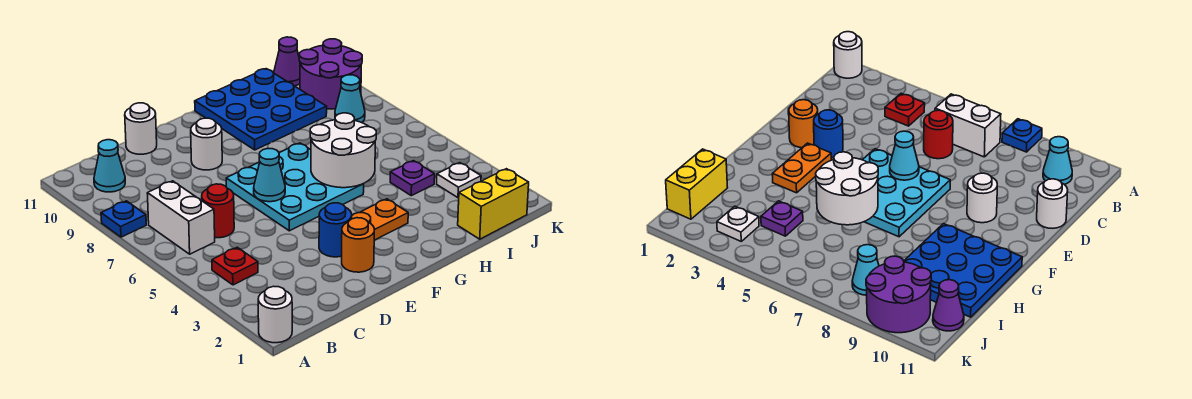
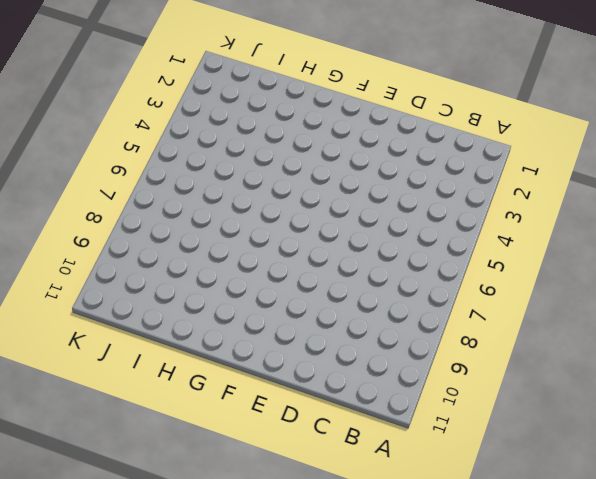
none -> white 1x1 round brick [258,286,292,343]
none -> blue 1x1 plate [101,201,146,237]
none -> red 1x1 plate [212,247,258,285]

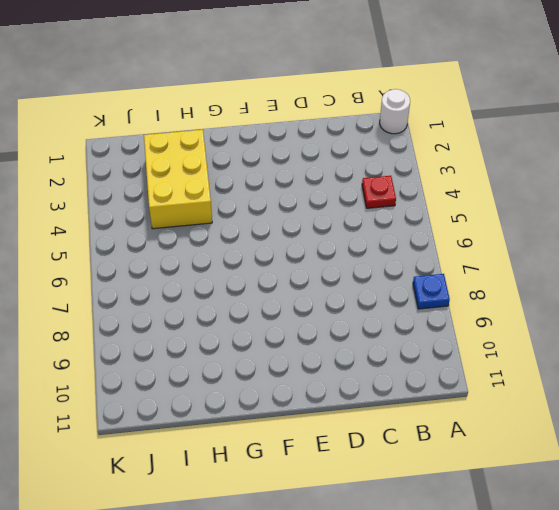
yellow 2x3 brick [144,130,212,229] -> purple 1x1 plate [390,161,435,196]
none -> white 1x2 brick [147,181,215,254]
none -> cyan 1x1 cone [94,140,125,192]
none -> red 1x1 round brick [202,184,234,238]

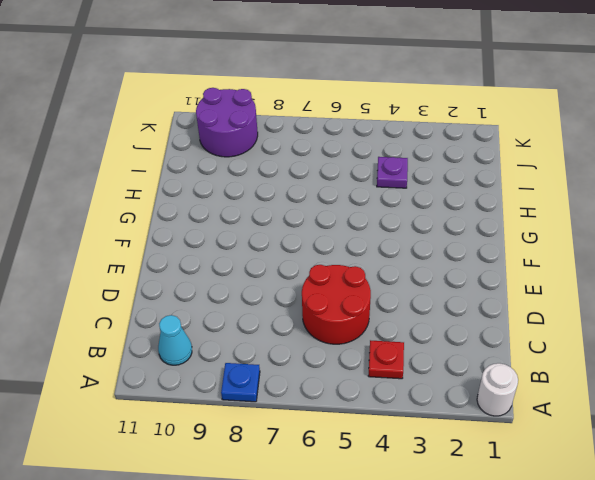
red 2x2 round brick [302,265,371,344] -> red 1x1 round brick [202,184,234,238]
none -> white 1x2 brick [147,181,215,254]
none -> white 1x1 round brick [125,103,157,154]
none -> orange 1x1 round brick [342,218,374,272]

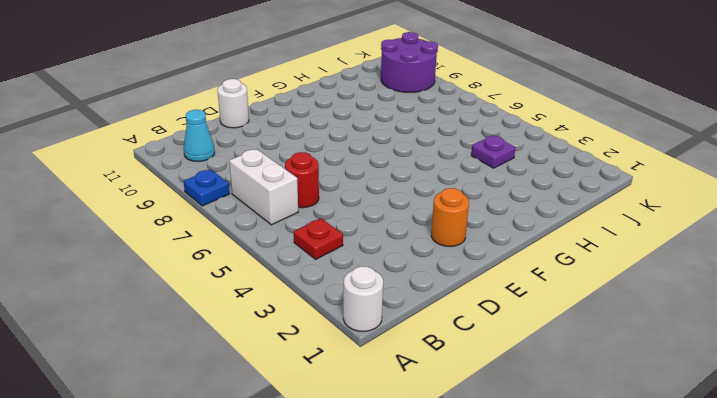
none -> blue 1x1 round brick [319,203,352,257]
none -> cyan 3x3 plate [226,143,364,231]
none -> white 1x1 round brick [191,118,222,170]

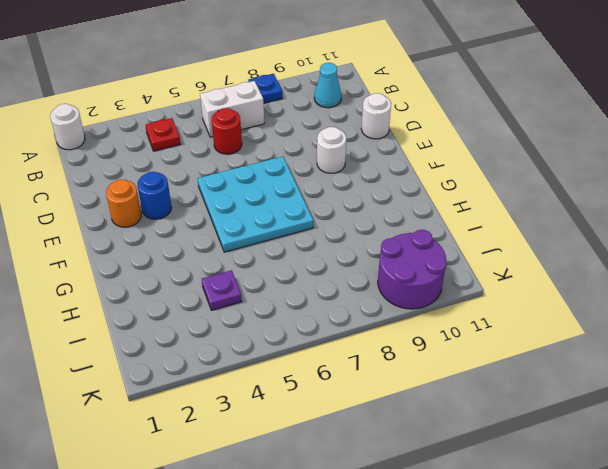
none -> orange 1x2 plate [352,199,408,240]
none -> blue 3x3 plate [195,69,327,150]
none -> yellow 1x2 brick [458,169,529,239]

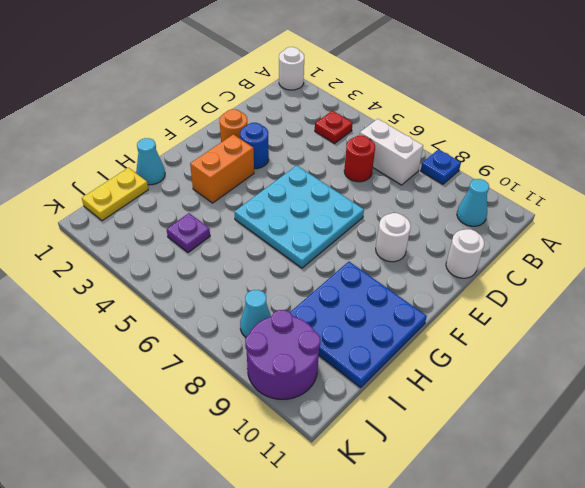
orange 1x2 brick [190,134,254,203] -> orange 1x2 plate [352,199,408,240]
cyan 1x1 cone [136,138,165,185] -> cyan 1x1 cone moved to [254,148,285,202]
yellow 1x2 plate [82,168,148,221] -> yellow 1x2 brick [458,169,529,239]
none -> white 1x1 plate [437,163,481,198]
none -> purple 1x1 cone [274,37,300,86]
none -> white 2x2 round brick [310,113,376,188]

